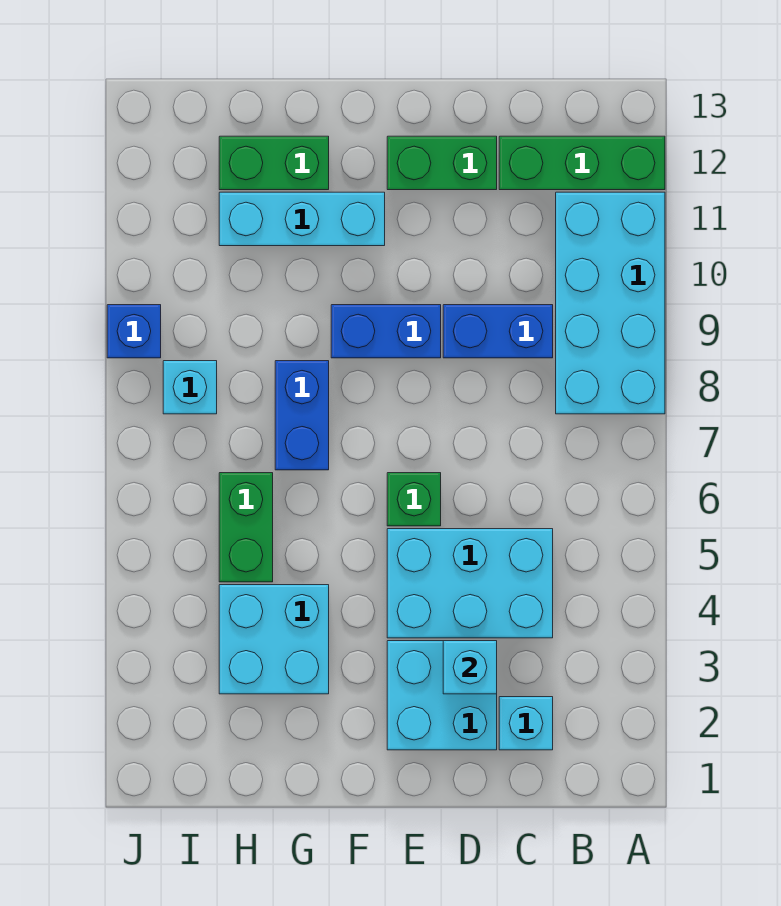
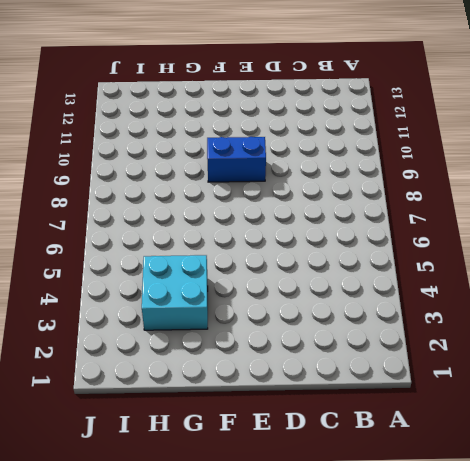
none -> cyan 2x4 brick [556,192,665,414]
none -> green 1x3 brick [499,136,665,190]
none -> cyan 1x1 brick [499,697,553,750]

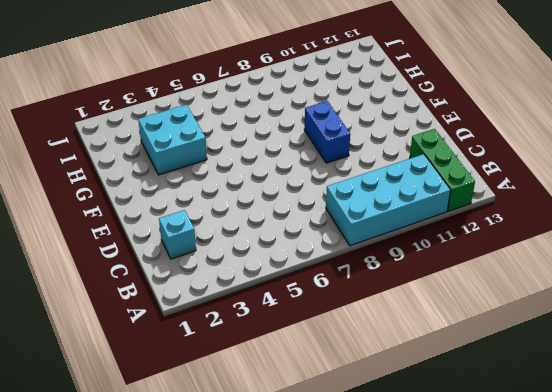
none -> cyan 2x3 brick [387,529,553,638]
none -> blue 1x2 brick [443,305,553,358]
none -> cyan 2x2 brick [387,641,497,750]

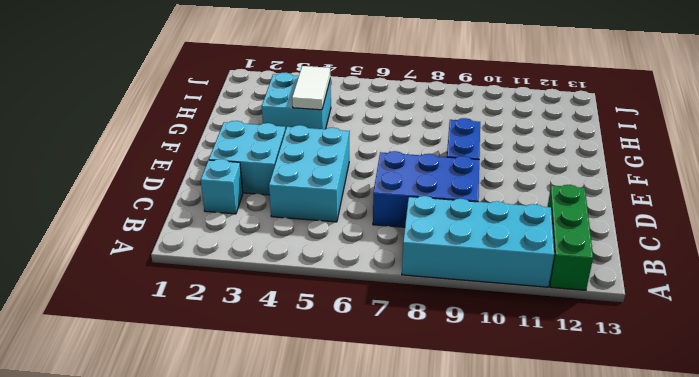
blue 2x3 brick [373,151,479,227] -> blue 1x2 brick [443,305,553,358]
white 1x2 tile [292,66,331,110] -> none
none -> green 1x2 brick [387,136,497,190]
none -> green 1x1 brick [387,473,441,526]
none -> cyan 1x3 brick [219,192,385,246]

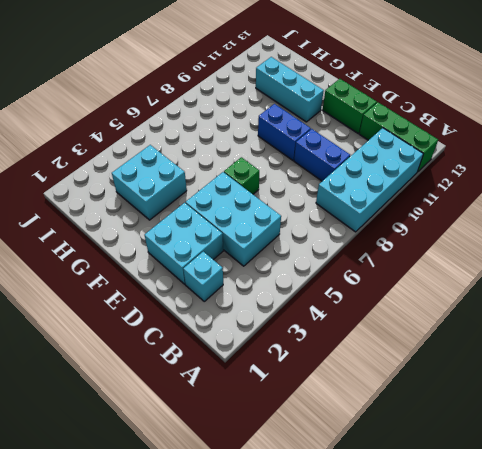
none -> blue 1x2 brick [275,361,329,470]
none -> green 1x2 brick [219,136,329,190]
none -> green 1x2 brick [219,473,273,582]

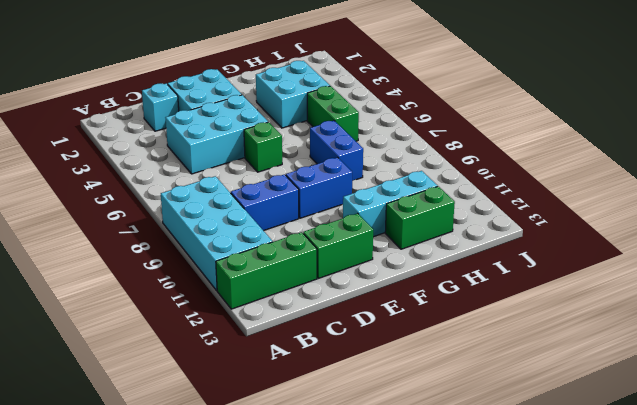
none -> cyan 1x1 brick [163,361,217,414]
none -> blue 1x1 brick [107,305,161,358]
none -> cyan 1x1 brick [443,641,497,694]

